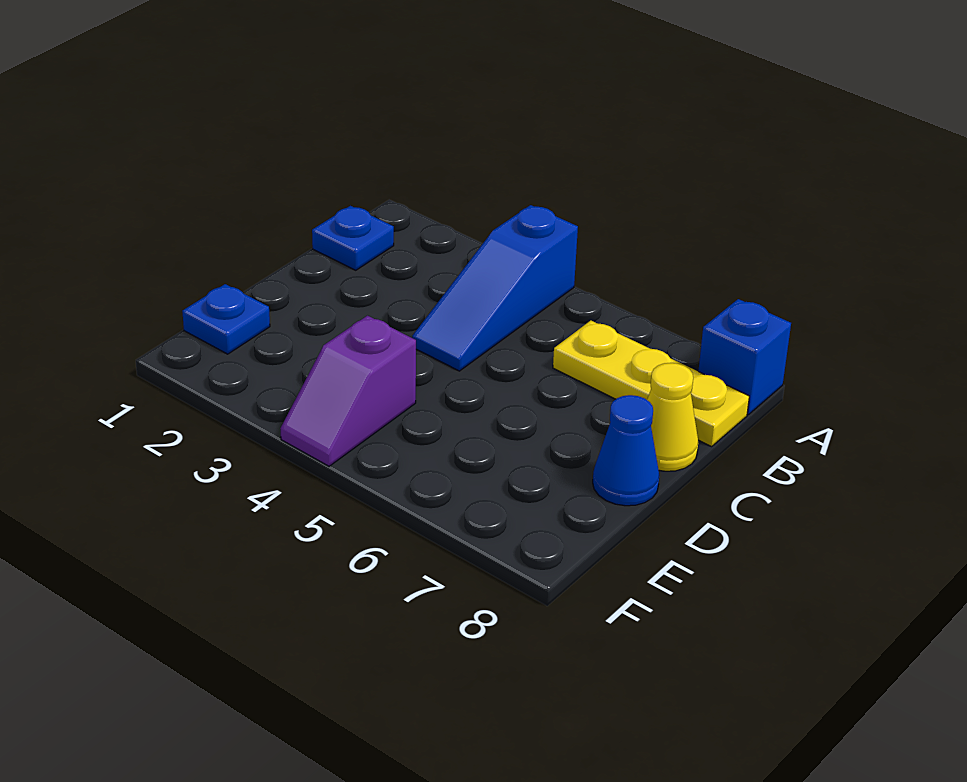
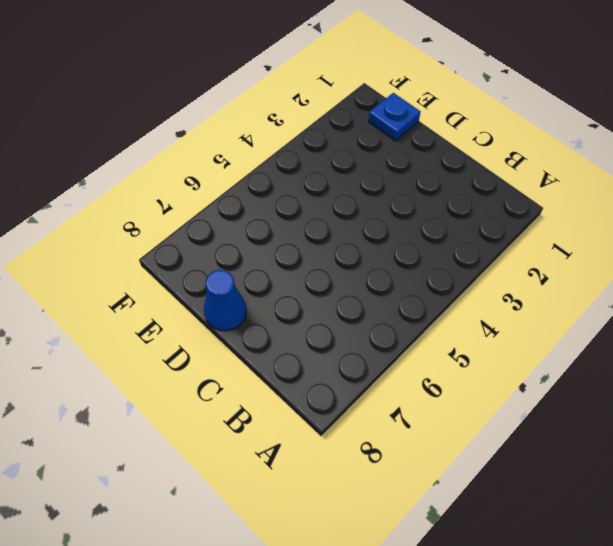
none -> blue 1x3 slope [412,205,578,371]
none -> blue 1x1 brick [698,299,791,415]

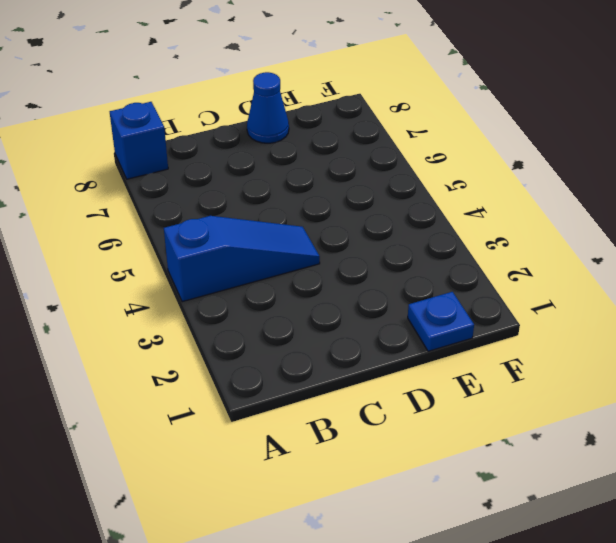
none -> blue 1x1 plate [312,206,394,270]
none -> yellow 1x3 plate [553,321,749,447]

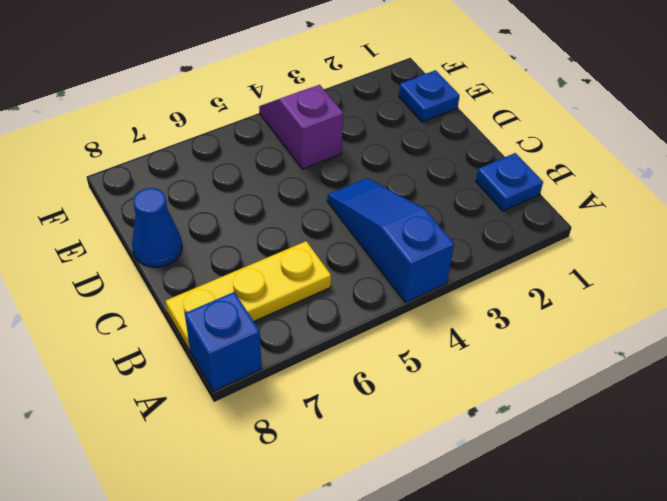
none -> yellow 1x1 cone [647,363,698,471]

